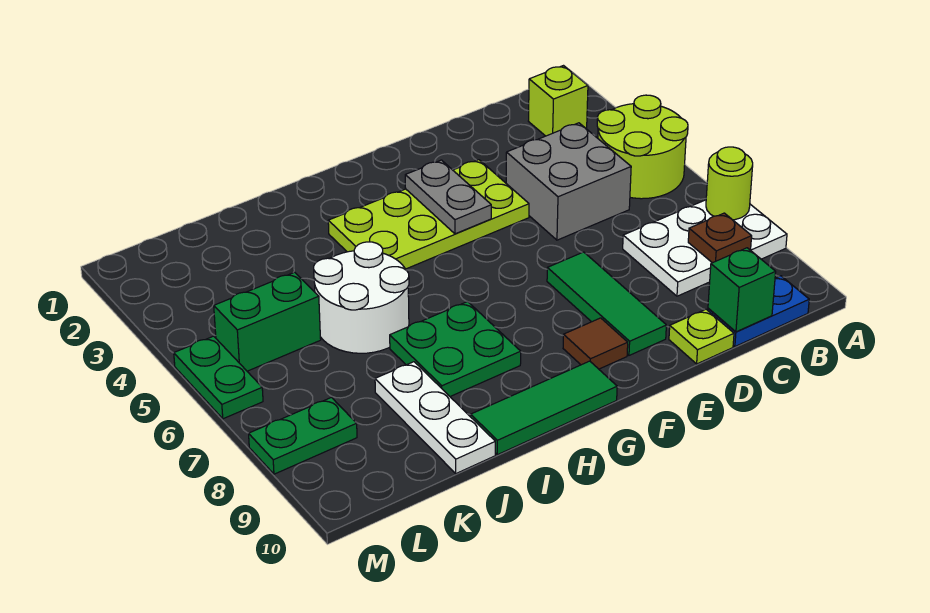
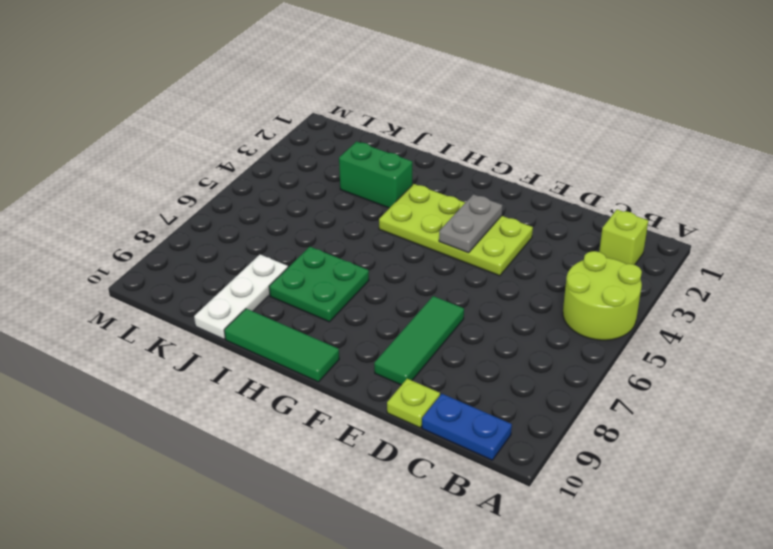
green 1x2 brick [339,142,412,208] -> green 1x2 brick moved to [214,272,321,371]
none -> white 2x3 plate [623,200,787,296]
none -> grey 2x2 brick [506,123,631,240]
none -> brown 1x1 tile [563,318,628,369]

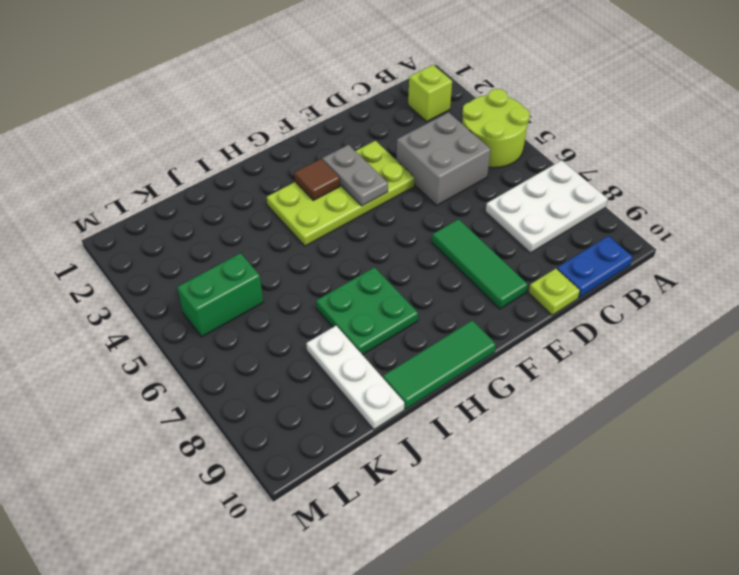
brown 1x1 tile [294,159,340,200] -> brown 1x1 tile moved to [563,318,628,369]
none -> white 2x2 round brick [314,242,409,353]
none -> green 1x2 plate [249,397,357,474]
none -> green 1x2 plate [174,336,263,419]

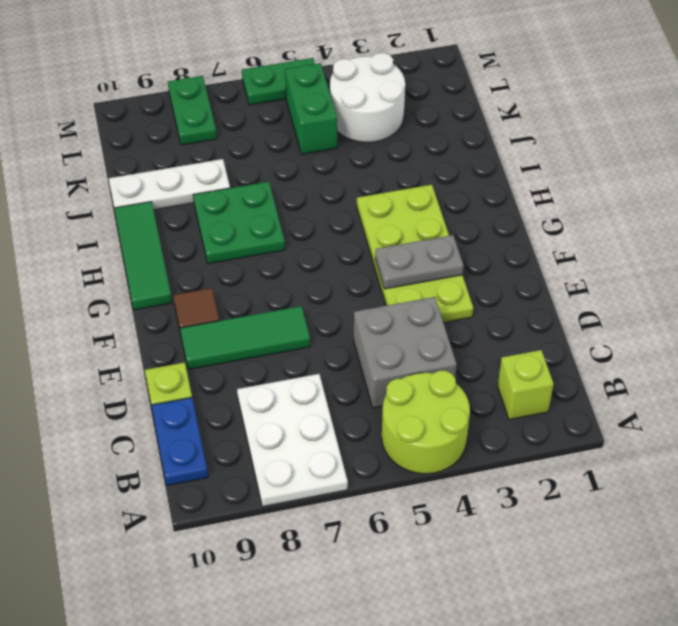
white 2x2 round brick [330,53,405,142] -> white 2x2 round brick moved to [314,242,409,353]
none -> lime 1x1 round brick [706,147,753,220]
none -> brown 1x1 plate [688,213,752,263]
none -> green 1x1 brick [708,248,776,332]

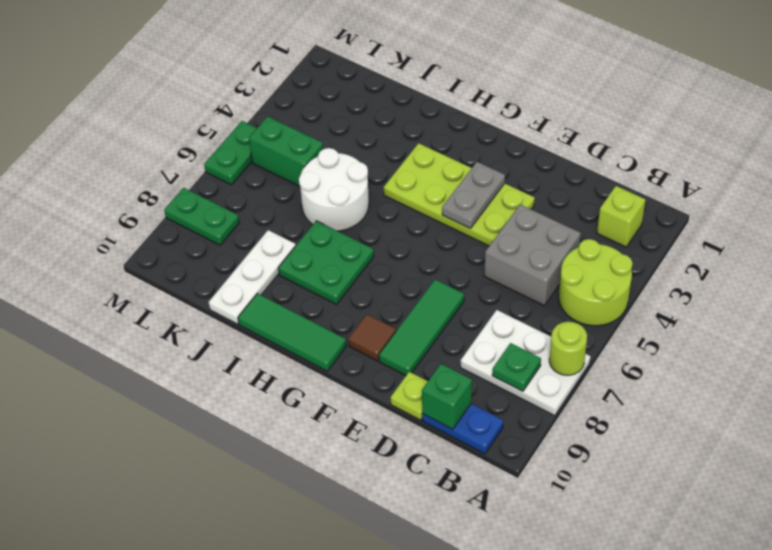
green 1x1 plate [492,343,541,391] -> brown 1x1 plate [688,213,752,263]

